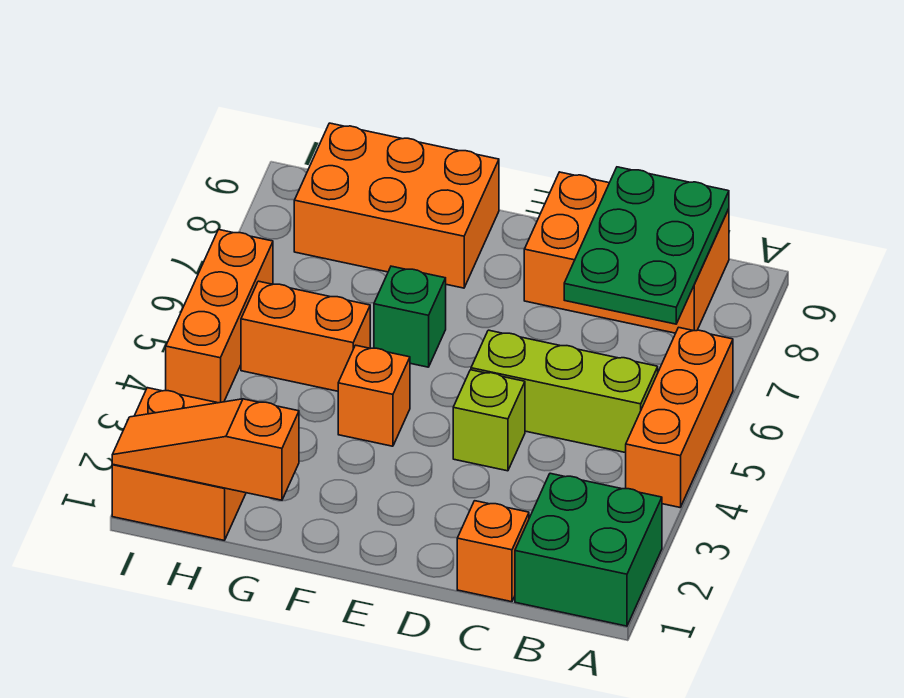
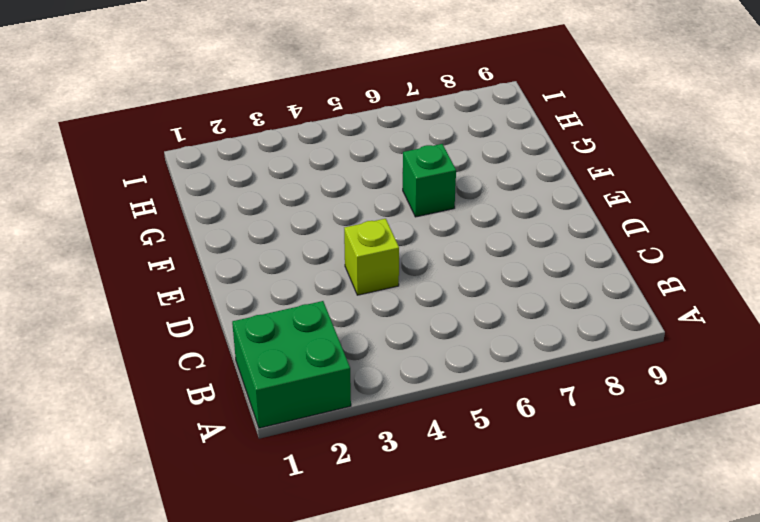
none -> orange 1x3 brick [626,327,733,507]
none -> lime 1x3 brick [471,330,658,453]
none -> orange 2x3 brick [524,172,729,333]

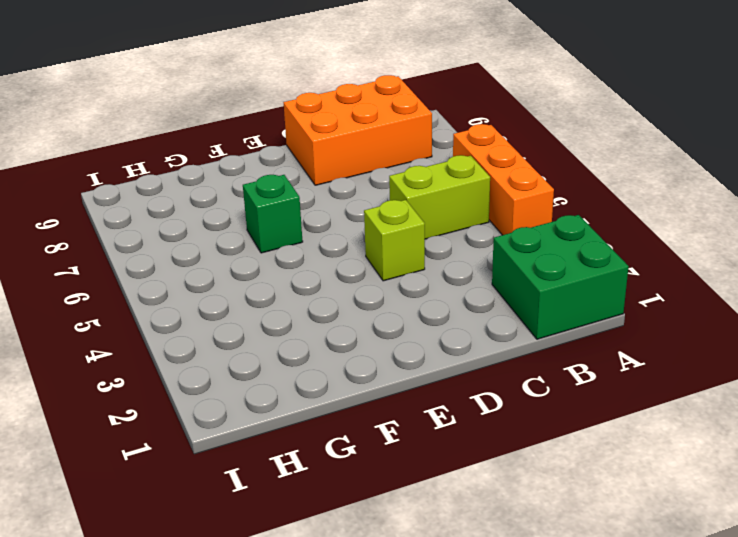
lime 1x2 brick [389,155,490,239] -> lime 1x3 brick [471,330,658,453]
none -> orange 1x1 brick [457,501,529,602]
none -> orange 1x1 brick [338,345,410,446]
none -> orange 2x3 brick [294,123,499,288]

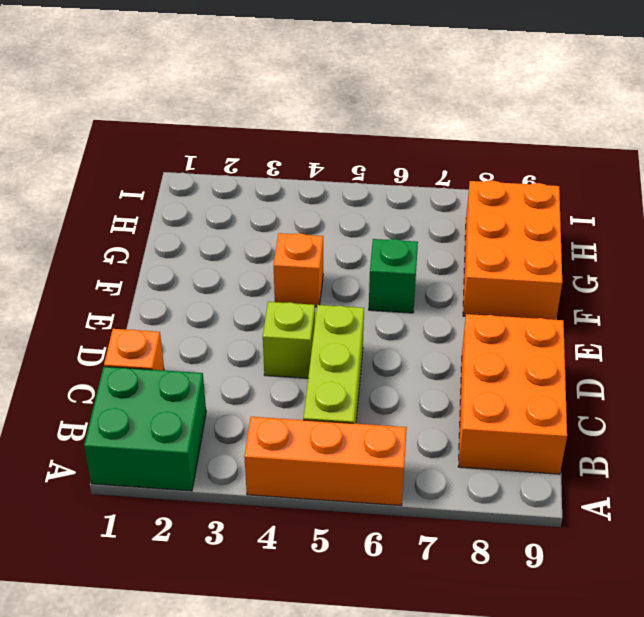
none -> orange 1x2 brick [241,281,370,391]
none -> orange 2x2 brick [112,388,246,540]
none -> orange 1x3 brick [166,230,273,403]

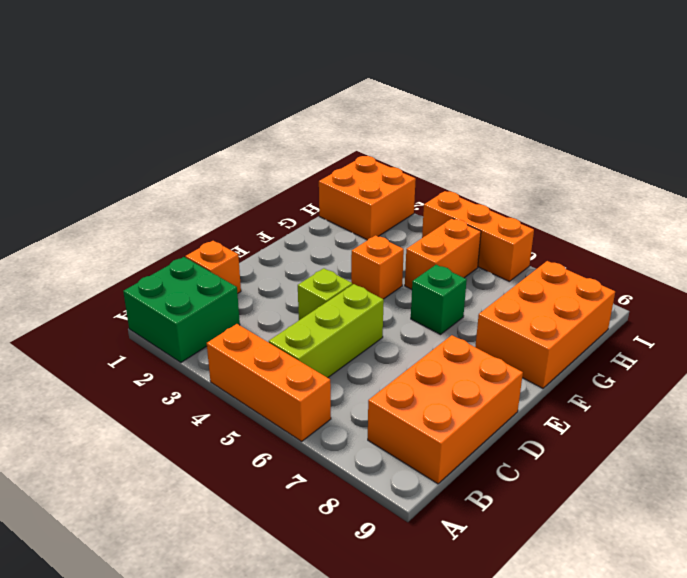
none -> green 2x3 plate [564,167,729,324]
none -> orange 1x3 slope [112,399,299,500]

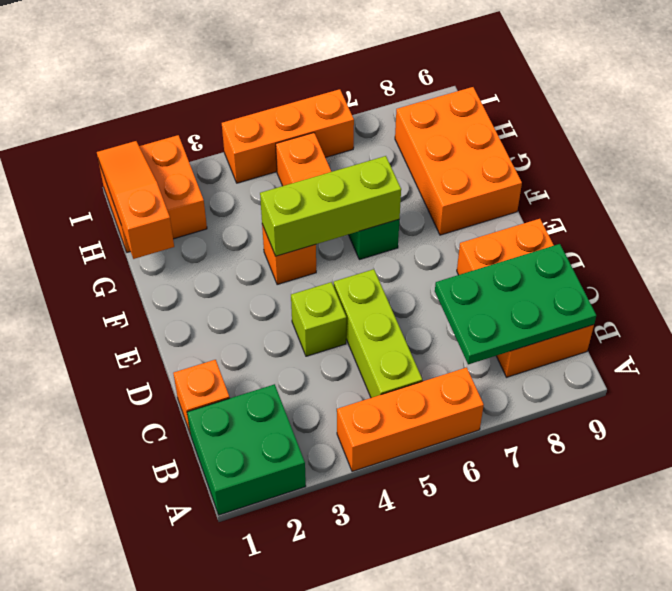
lime 1x3 brick [260,156,401,256] -> none

